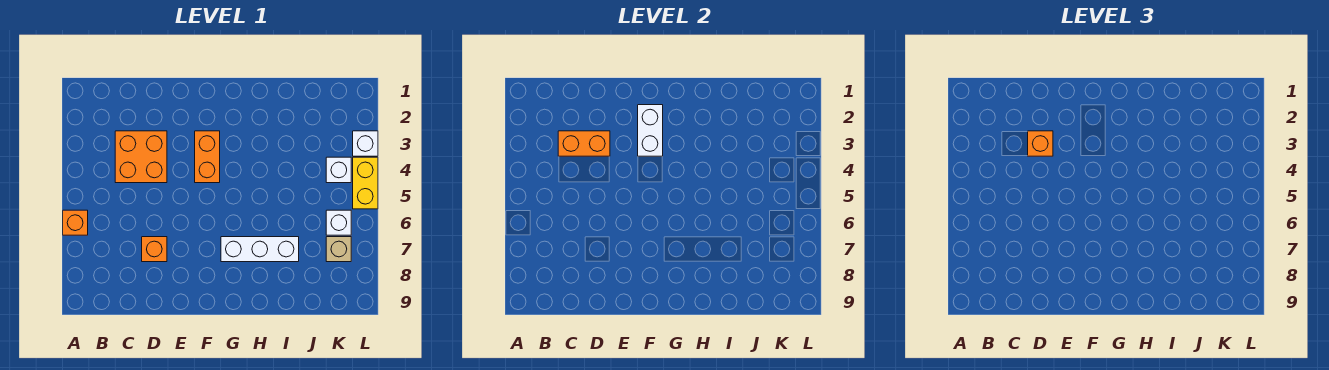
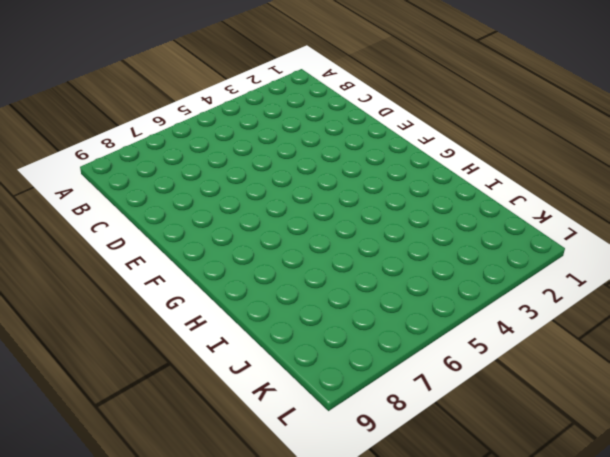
none -> orange 1x1 brick [63,210,88,235]
none -> orange 2x2 brick [115,131,167,183]
none -> orange 1x1 brick [142,237,167,262]

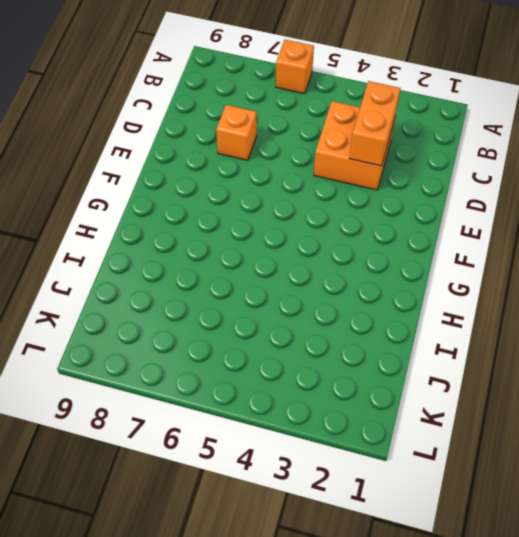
none -> orange 1x2 brick [195,131,220,183]
none -> white 1x3 brick [221,237,299,262]
none -> white 1x1 brick [326,157,351,183]

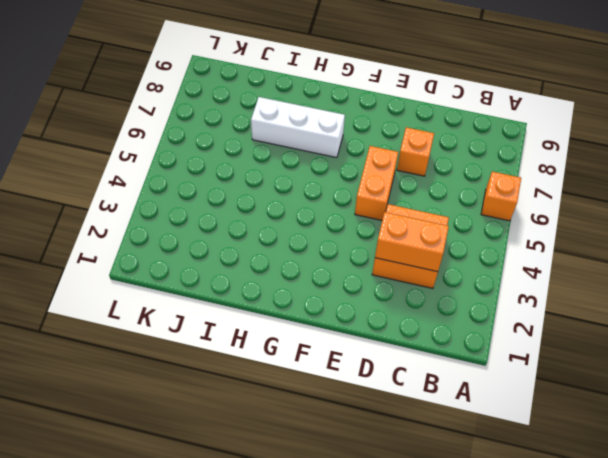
orange 1x2 brick [355,146,398,220] -> orange 1x2 brick moved to [195,131,220,183]
none -> white 1x1 brick [326,157,351,183]
none -> white 1x1 brick [326,210,351,235]
none -> tan 1x1 brick [326,237,351,262]

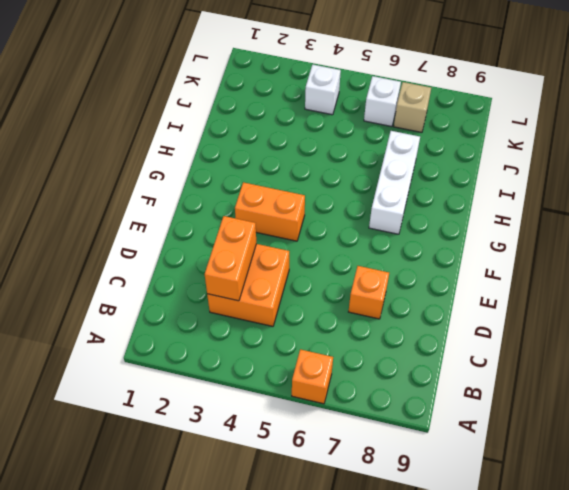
none -> white 1x1 brick [353,131,378,156]
none -> yellow 1x2 brick [353,157,378,209]
none -> white 1x2 brick [638,105,663,156]

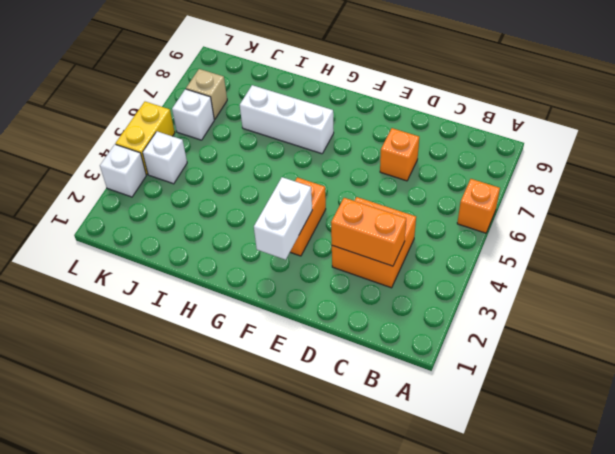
none -> orange 1x1 brick [1028,131,1053,156]

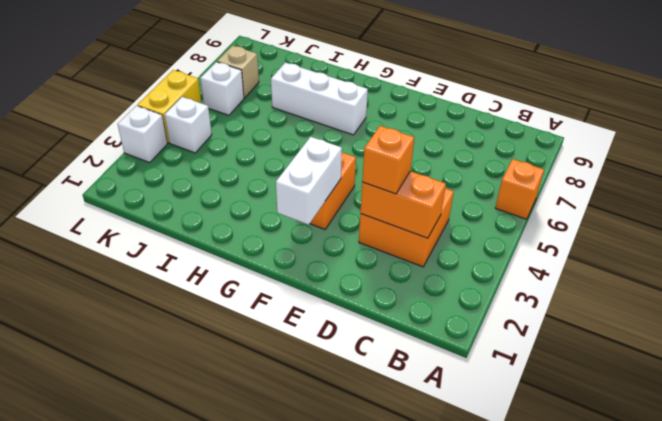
none -> orange 1x1 brick [142,237,167,262]

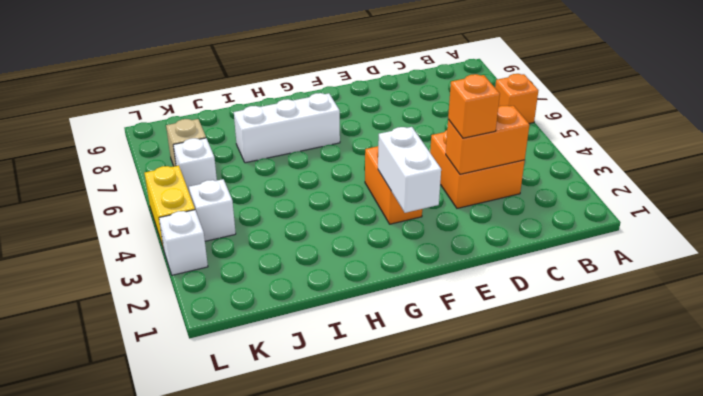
none -> orange 1x1 brick [142,237,167,262]

